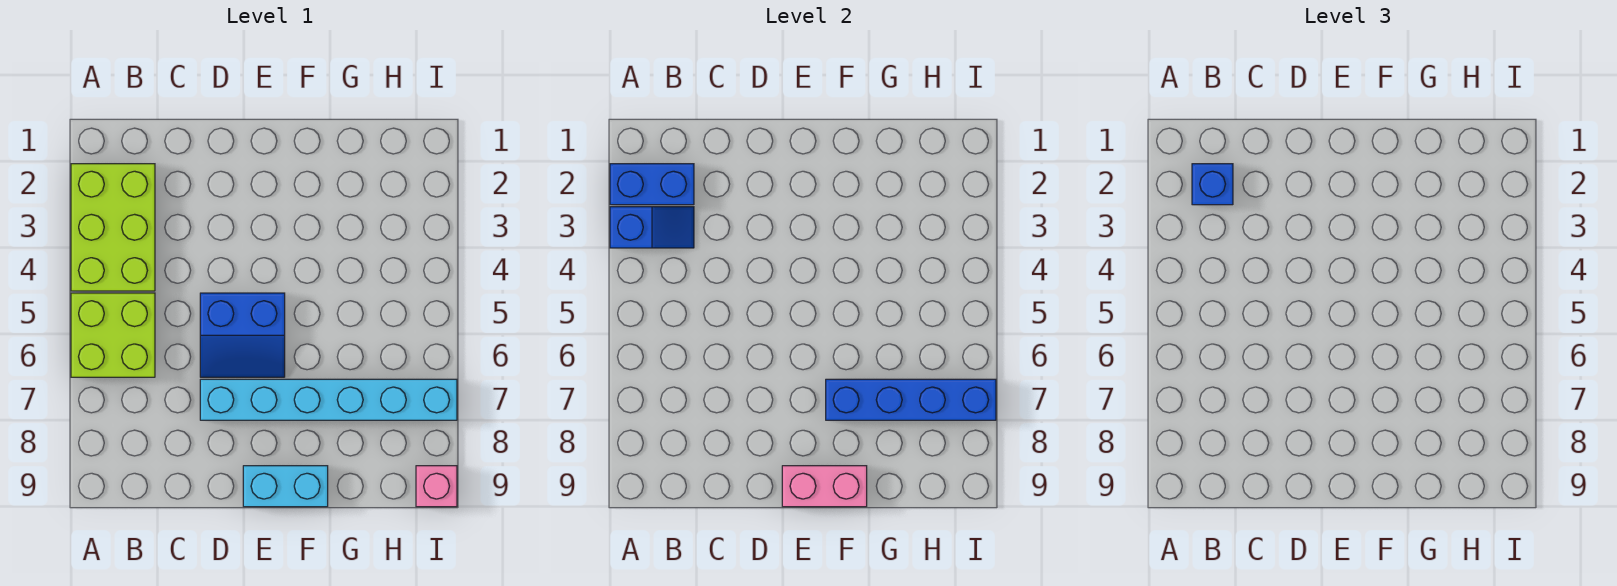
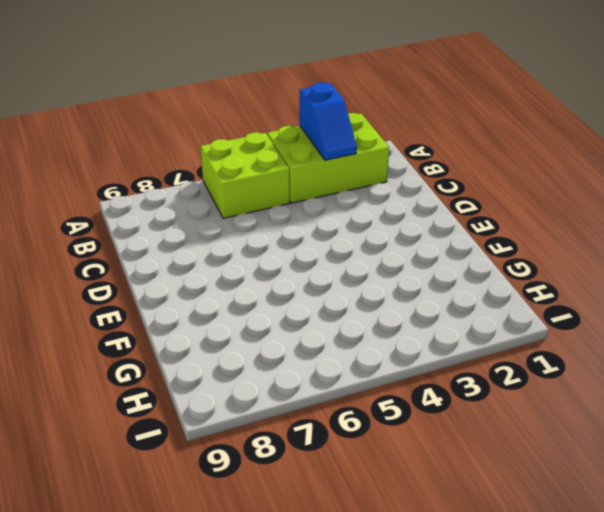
none -> blue 2x2 slope [200,293,285,377]
none -> cyan 1x6 brick [200,379,457,420]

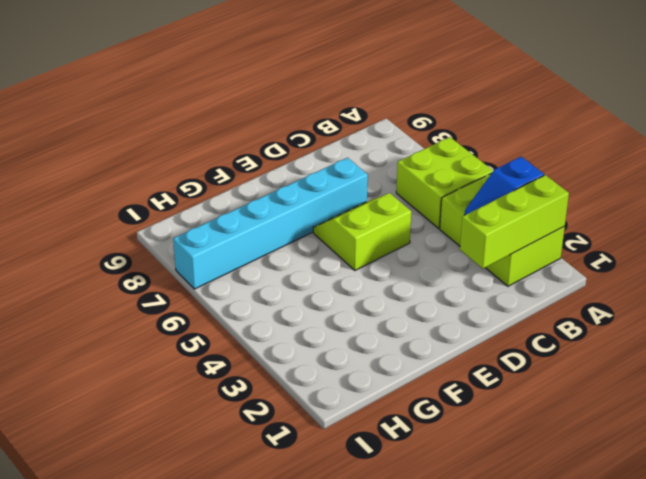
lime 1x3 brick [460,175,569,269] -> blue 1x2 brick [610,164,694,205]
lime 2x2 slope [313,193,411,270] -> blue 2x2 slope [200,293,285,377]
none -> cyan 1x2 brick [243,466,328,507]
none -> pink 1x1 brick [416,466,457,507]

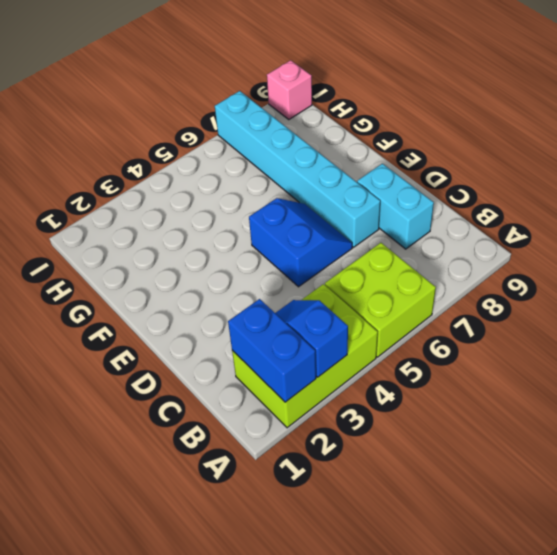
cyan 1x2 brick [357,164,434,249] -> cyan 1x2 brick moved to [243,466,328,507]
none -> pink 1x2 brick [782,466,867,507]
none -> blue 1x4 brick [826,379,996,420]

